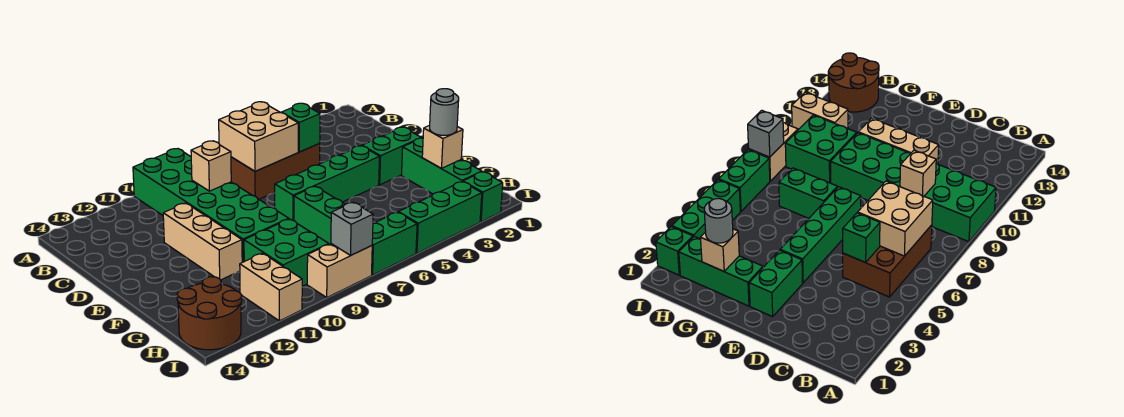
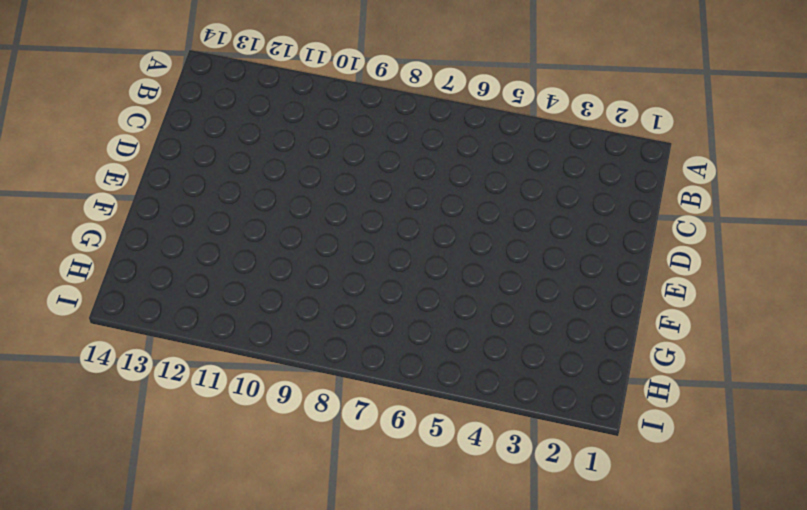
none -> green 2x6 brick [133,149,289,262]
none -> brown 2x3 brick [231,144,320,199]
none -> tan 1x3 brick [163,203,242,280]

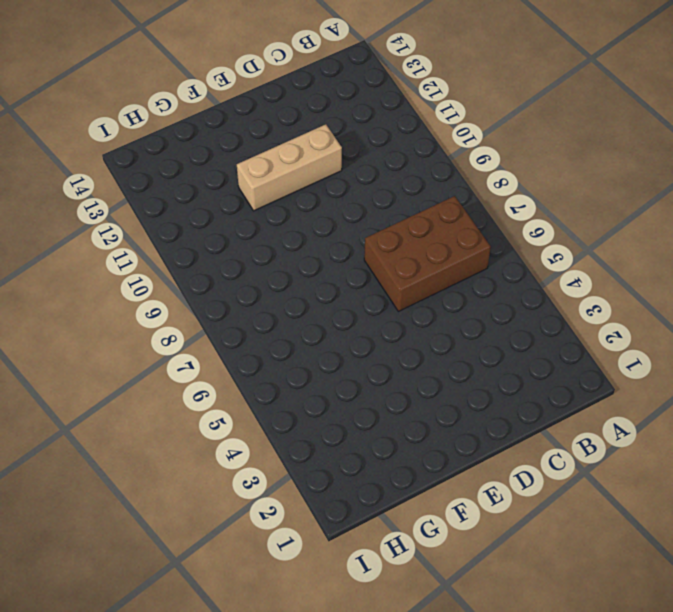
brown 2x3 brick [364,196,491,311] -> brown 2x3 brick turned to [231,144,320,199]
none -> green 2x6 brick [133,149,289,262]
none -> green 1x2 brick [362,127,421,185]
none -> green 1x4 brick [275,146,380,221]

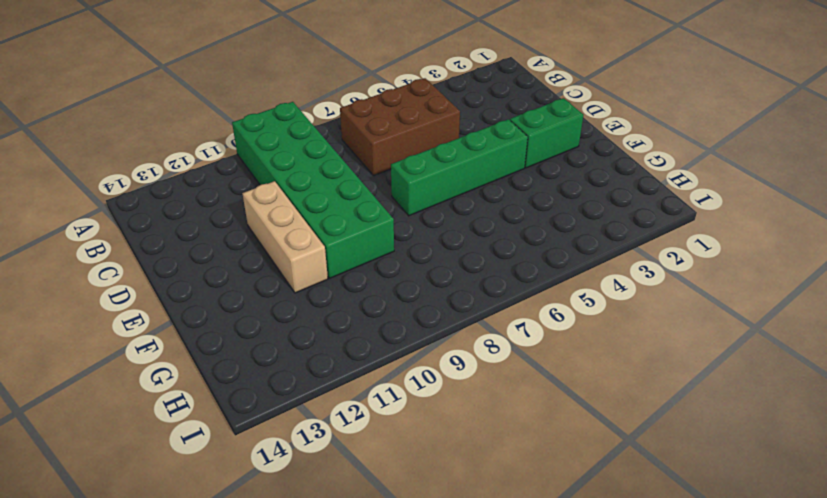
none -> green 1x3 brick [402,138,482,194]
none -> green 1x2 brick [294,187,345,244]
none -> green 2x2 brick [244,219,329,286]

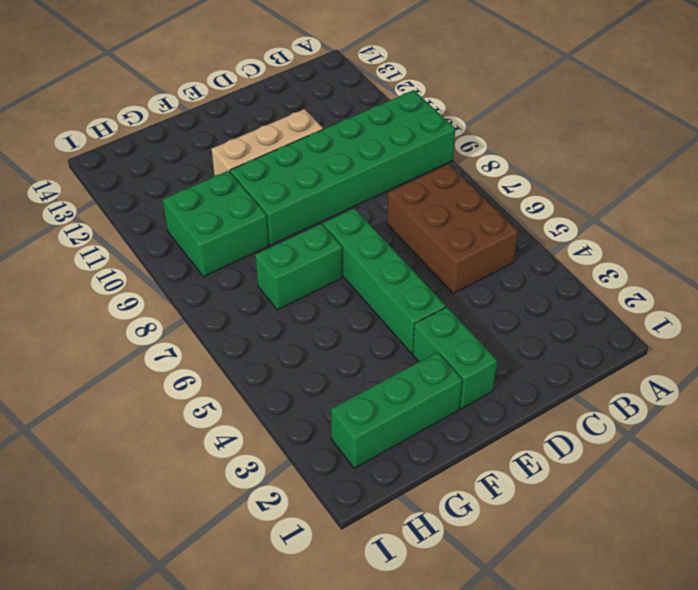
none -> tan 1x2 brick [240,253,302,321]
none -> brown 2x2 round brick [177,277,242,350]
none -> green 1x1 brick [463,172,503,222]

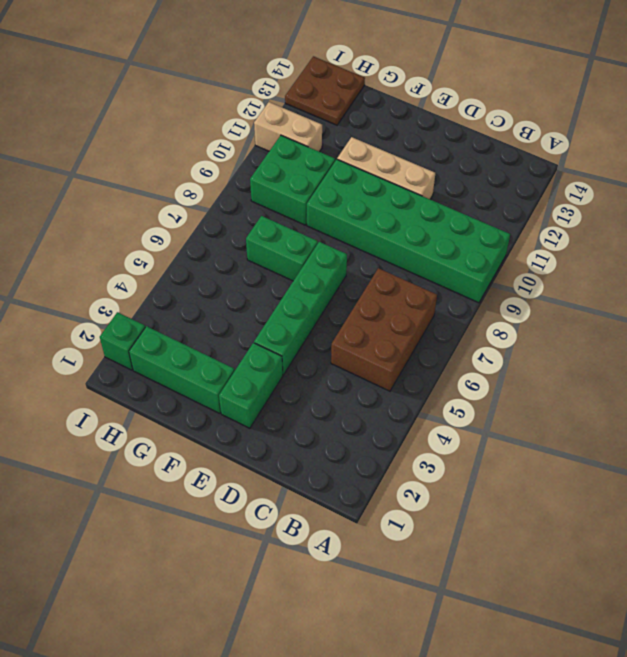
brown 2x2 plate [285,56,365,125] -> brown 2x2 round brick [177,277,242,350]
none -> green 1x3 brick [398,182,482,253]
none -> green 1x2 brick [372,212,417,275]
none -> tan 1x2 brick [307,244,372,297]

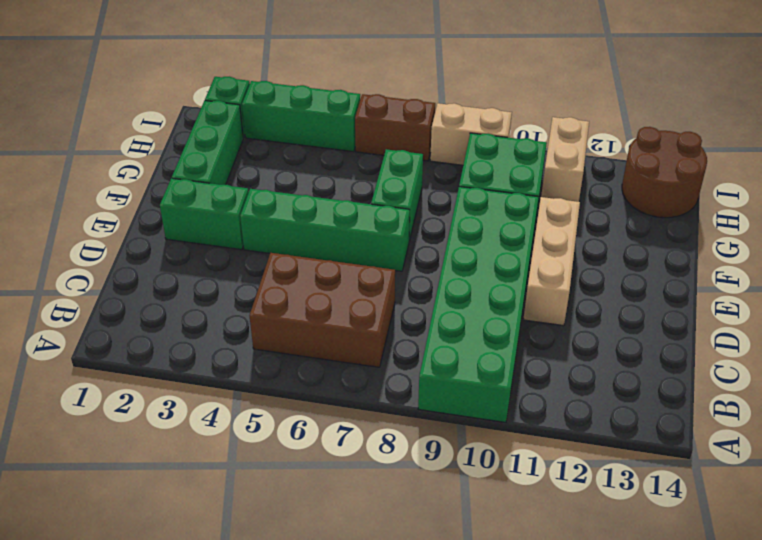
brown 1x2 brick [355,94,435,161] -> green 1x2 brick [372,212,417,275]
none -> tan 2x2 brick [219,102,298,171]
none -> green 1x1 brick [281,103,320,152]
none -> tan 1x1 brick [191,141,231,191]

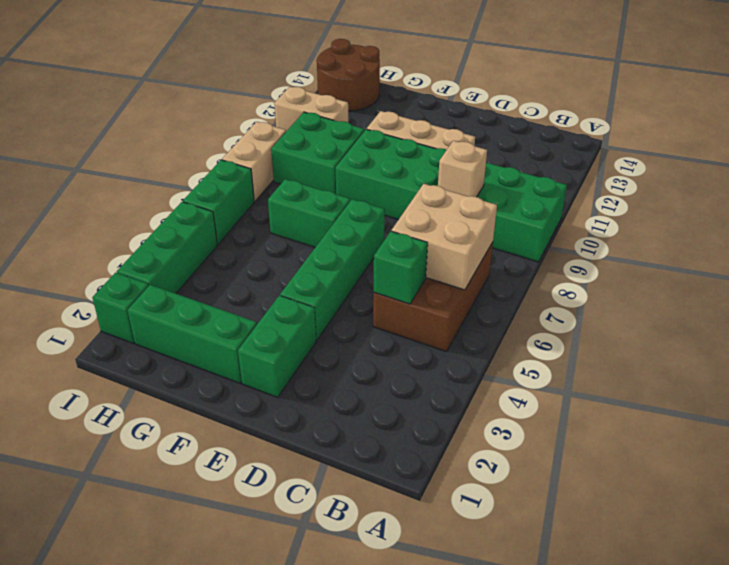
none -> tan 1x1 brick [422,125,463,168]
none -> grey 1x1 brick [331,202,373,255]
none -> grey 1x1 round brick [430,89,459,135]

